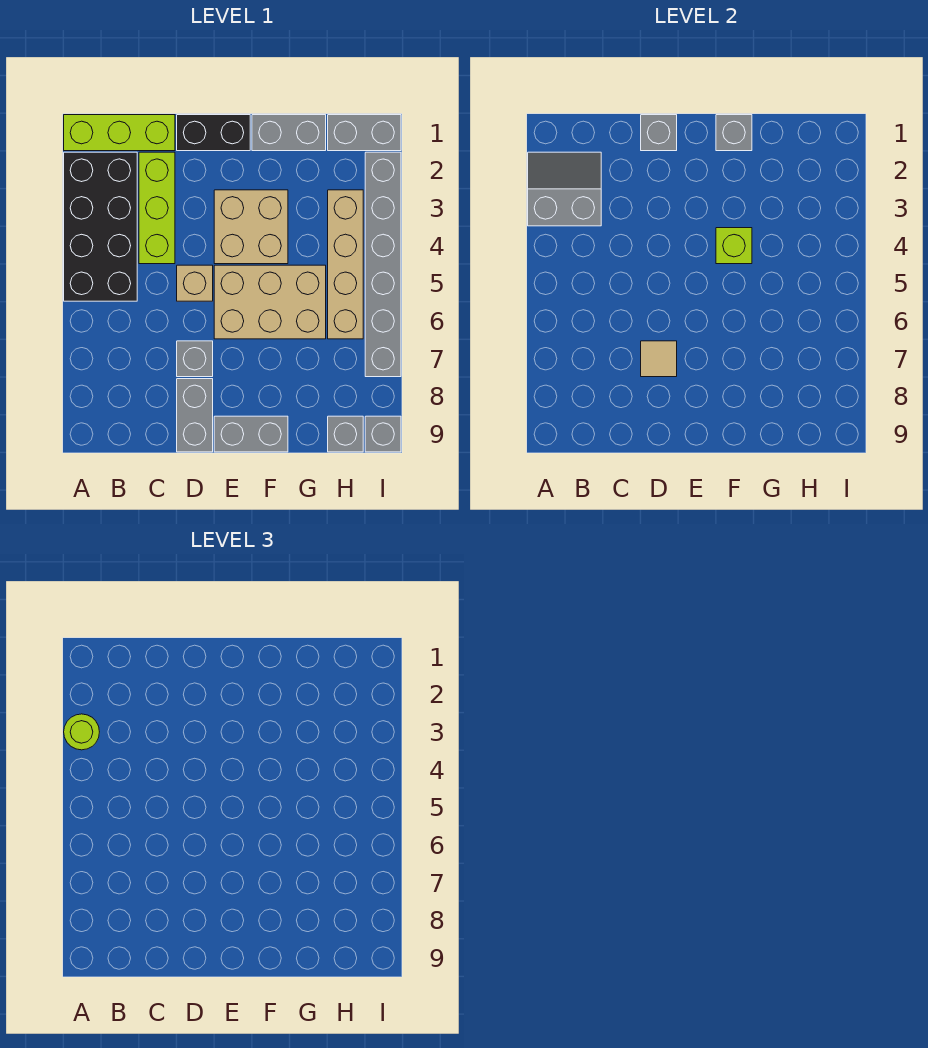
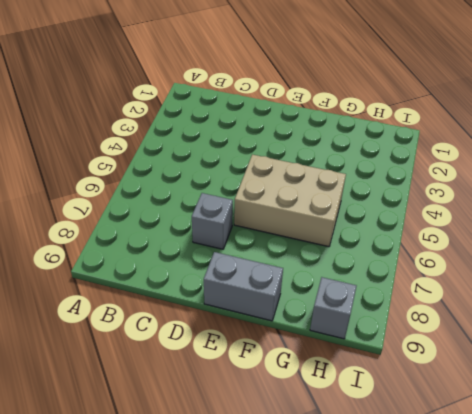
none -> lime 1x3 brick [64,115,175,151]
none -> black 2x4 brick [64,152,137,301]
none -> lime 1x3 brick [139,152,175,264]

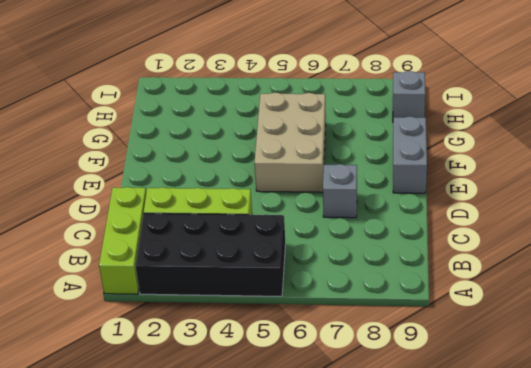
none -> black 1x2 brick [177,115,250,151]
none -> tan 1x1 brick [177,265,213,301]
none -> grey 1x2 brick [177,379,213,452]

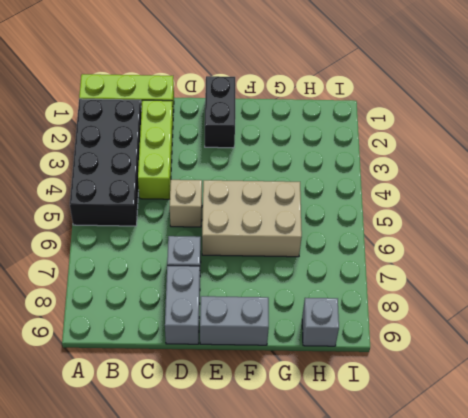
black 1x2 brick [205,76,235,148] -> black 1x2 brick turned to [177,115,250,151]
none -> tan 2x2 brick [214,190,288,264]
none -> grey 1x2 brick [252,115,326,151]
none -> grey 1x2 brick [328,115,401,151]

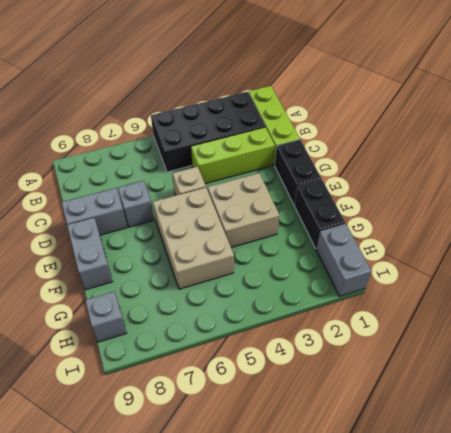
black 1x2 brick [294,180,345,248] -> grey 1x2 brick [252,115,326,151]
none -> tan 1x4 brick [328,190,363,339]
none -> grey 1x6 brick [365,152,401,377]
none -> grey 1x1 brick [365,416,401,452]

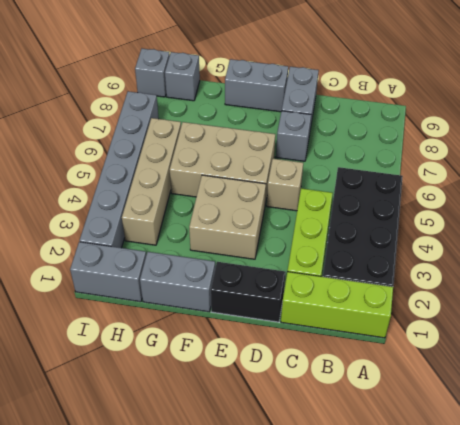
none -> grey 2x2 slope [528,152,601,226]
none -> grey 1x1 brick [641,115,677,151]
none -> tan 1x1 tile [641,341,677,377]

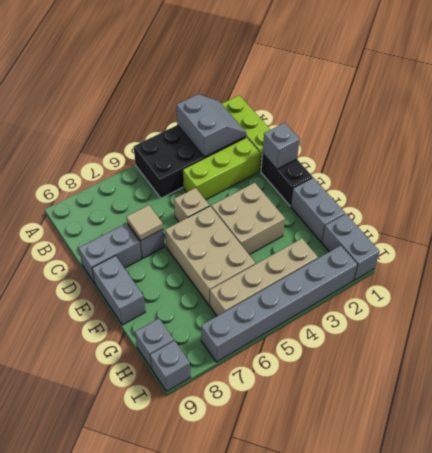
none -> grey 1x1 brick [716,115,752,151]
none -> lime 1x1 brick [716,228,752,264]
none -> lime 1x1 round brick [64,714,99,750]

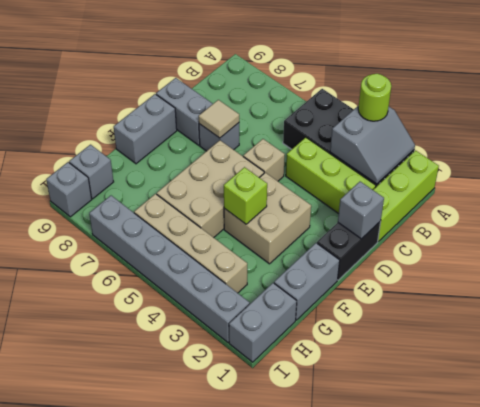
none -> grey 1x1 brick [716,115,752,151]

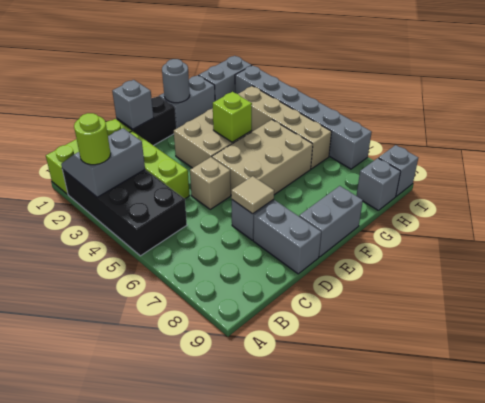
grey 1x1 round brick [162,59,190,103] -> grey 1x1 brick [716,115,752,151]

